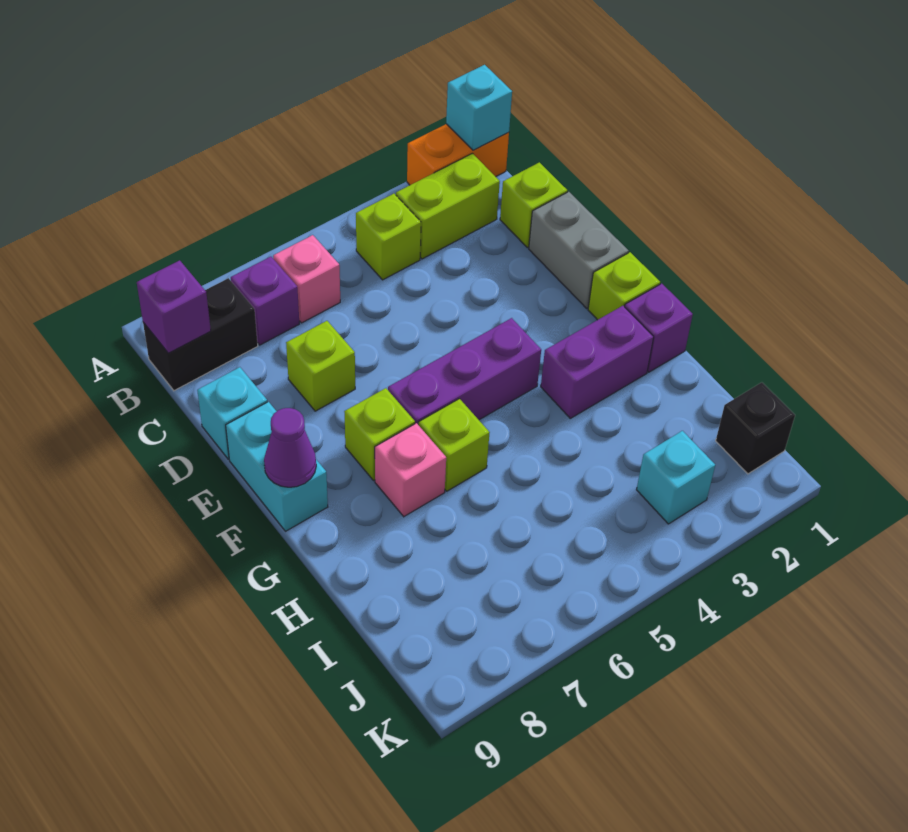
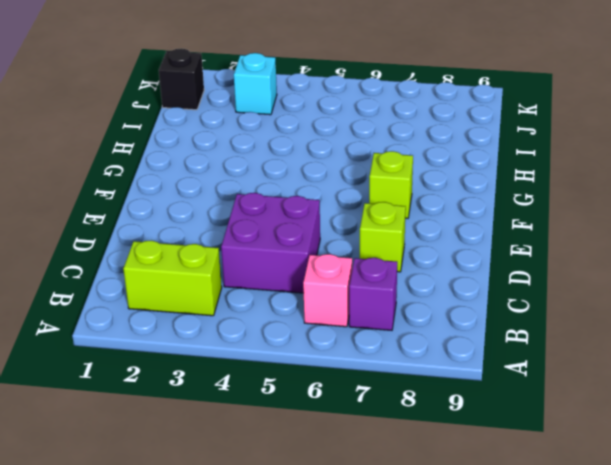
purple 2x2 brick [221,193,320,293] -> none
none -> orange 1x2 brick [407,124,509,185]
none -> lime 1x1 brick [356,194,421,280]
none -> black 1x2 brick [143,278,258,391]

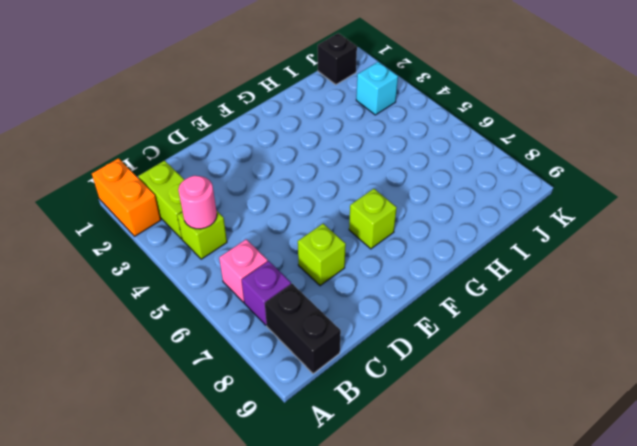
pink 1x1 round brick [178,176,217,229] -> none
none -> lime 1x1 brick [500,162,567,248]
none -> grey 1x2 brick [529,192,629,308]
none -> cyan 1x1 brick [197,367,267,459]

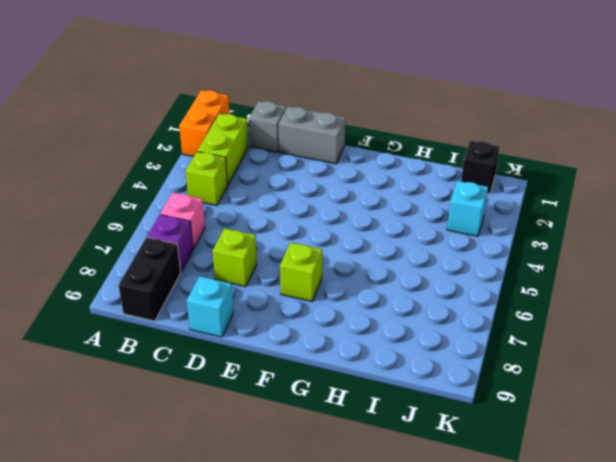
grey 1x1 brick [249,101,286,152] -> lime 1x1 brick [500,162,567,248]
none -> cyan 1x2 brick [226,402,328,531]
none -> lime 1x1 brick [588,252,660,320]
none -> purple 1x3 brick [388,318,541,425]

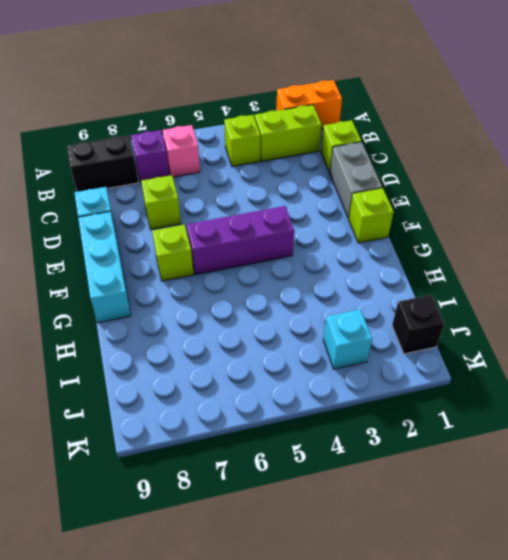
cyan 1x3 brick [78,211,131,323] -> cyan 1x2 brick [226,402,328,531]
none -> purple 1x1 brick [625,284,693,372]
none -> purple 1x2 brick [541,306,654,418]
none -> lime 1x1 brick [419,399,490,491]

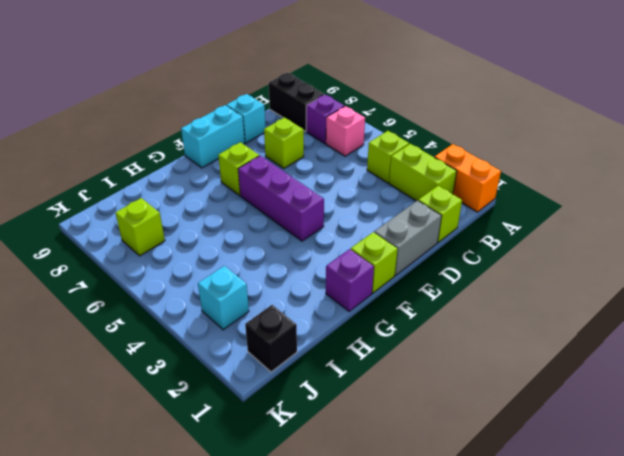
lime 1x1 brick [115,198,165,256] -> lime 1x1 brick moved to [419,399,490,491]
none -> purple 1x2 brick [541,306,654,418]
none -> pink 1x1 brick [375,423,446,517]
none -> cyan 1x1 brick [446,65,512,150]

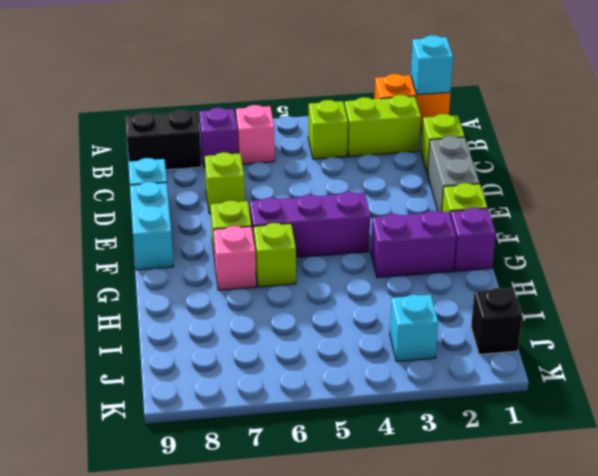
none -> purple 1x1 brick [137,260,211,353]
none -> purple 1x1 cone [264,408,316,487]

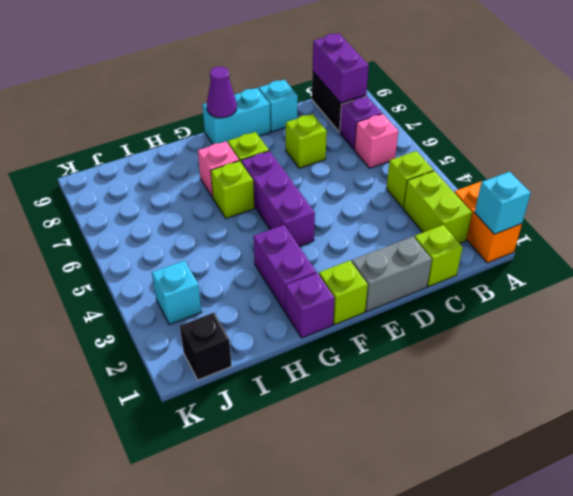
purple 1x2 brick [313,33,369,103] -> purple 1x1 brick [137,260,211,353]

